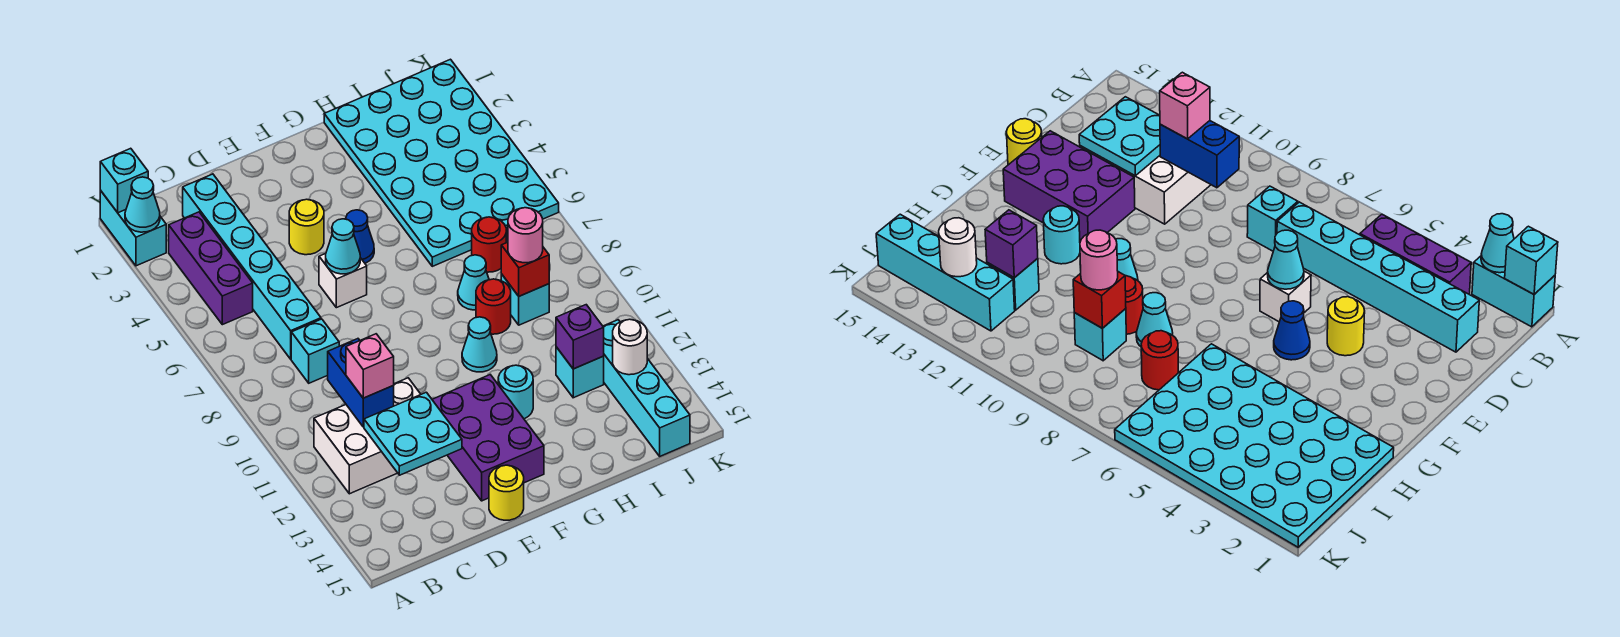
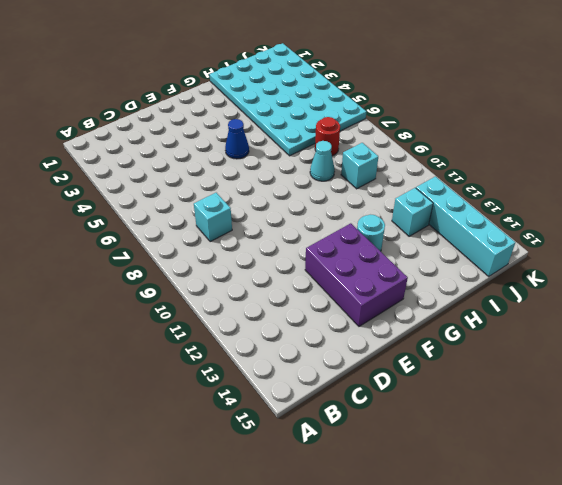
none -> cyan 1x2 brick [100,191,166,266]
none -> purple 1x3 brick [169,212,253,325]
none -> white 2x3 brick [314,378,421,494]

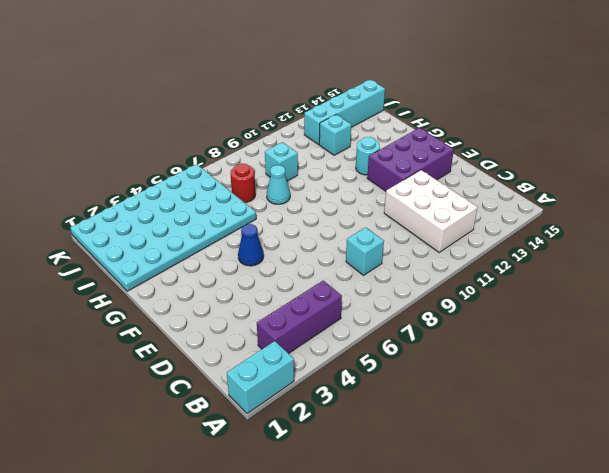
none -> cyan 1x6 brick [183,174,321,359]
none -> yellow 1x1 round brick [289,199,324,255]
none -> white 1x1 brick [319,253,367,308]

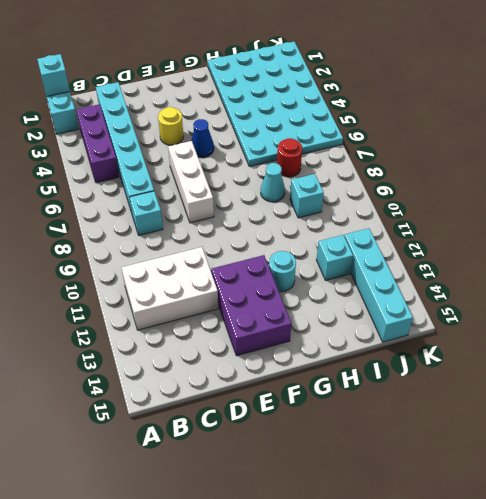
white 1x3 brick [168,141,214,223] -> white 1x1 brick [319,253,367,308]
none -> yellow 1x1 round brick [489,465,524,520]
none -> cyan 1x1 cone [462,317,497,372]
none -> red 1x1 round brick [476,279,511,334]

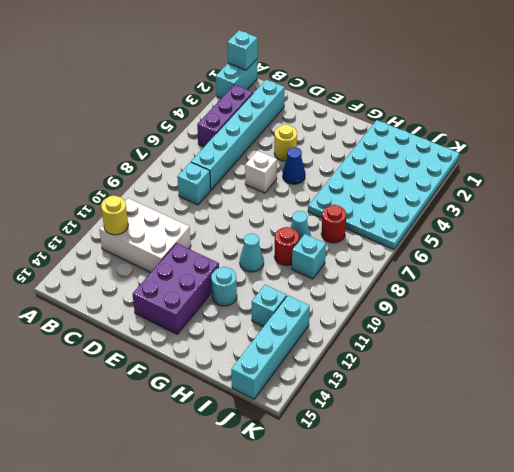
yellow 1x1 round brick [101,196,128,235] -> yellow 1x1 round brick moved to [489,465,524,520]
none -> cyan 1x1 cone [125,177,160,232]
none -> blue 1x2 brick [328,339,394,427]
none -> cyan 2x2 plate [364,392,462,475]

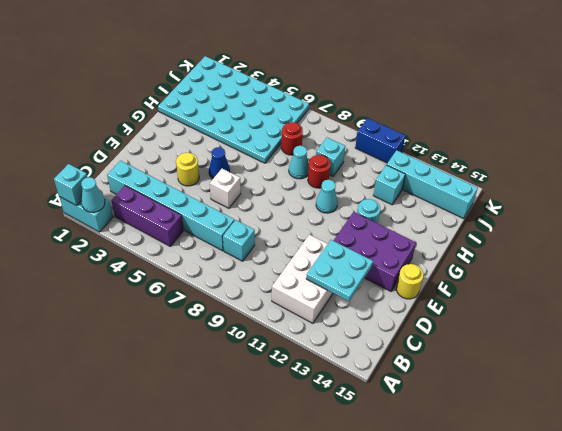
blue 1x2 brick [355,118,405,163] -> blue 1x2 brick moved to [328,339,394,427]
none -> cyan 1x1 cone [326,219,360,274]
none -> red 1x1 brick [501,242,549,296]
none -> purple 1x1 brick [556,305,604,369]

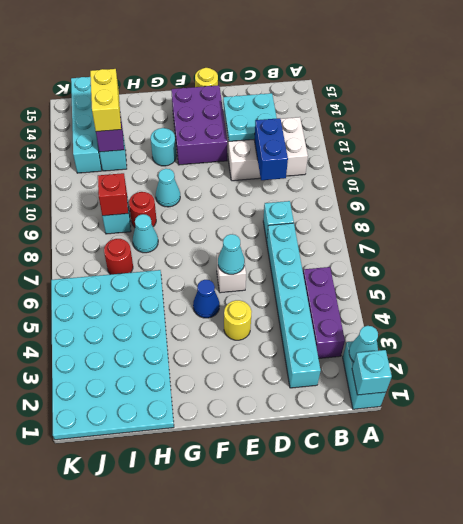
yellow 1x2 brick [90,69,121,132] -> none
none -> white 1x1 round brick [613,319,647,375]
none -> pink 1x1 brick [346,334,394,398]
none -> pink 1x1 round brick [508,208,543,263]

